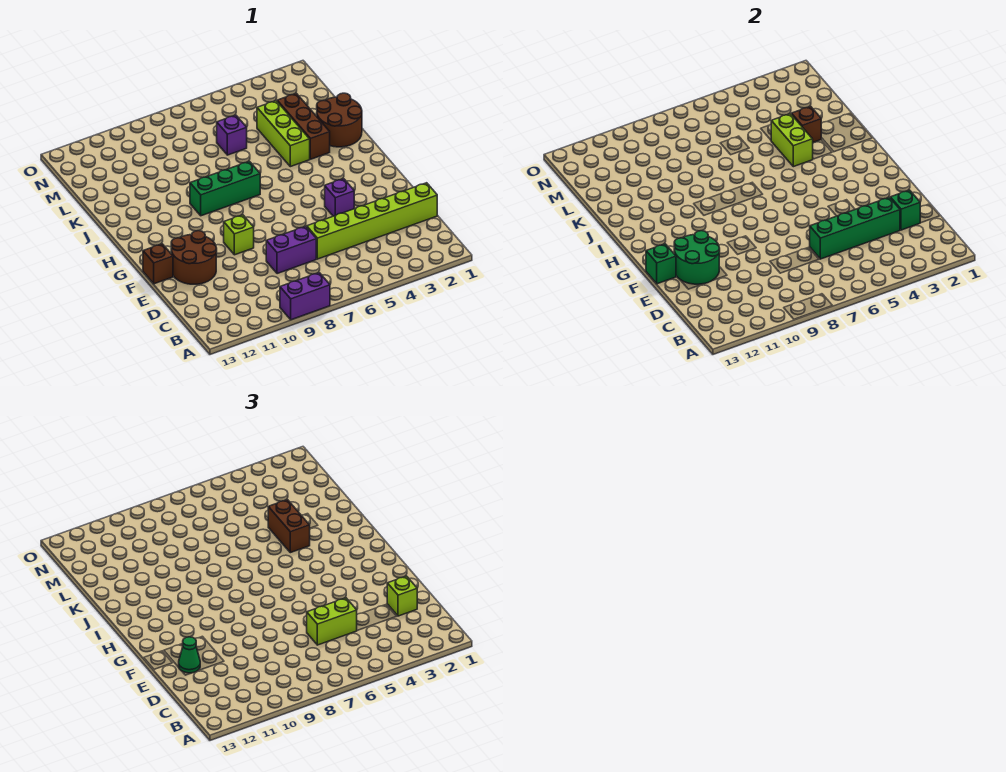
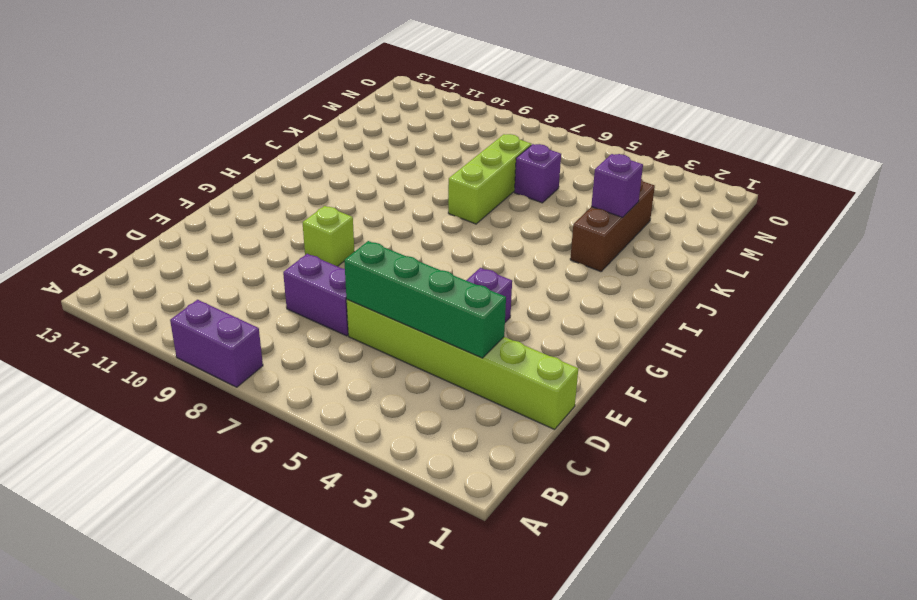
lime 1x3 brick [448,134,531,224] -> lime 1x3 brick moved to [257,101,310,167]
purple 1x1 brick [591,154,643,217] -> brown 1x1 brick [792,106,821,142]
none -> brown 2x2 round brick [171,231,217,284]
none -> brown 1x1 brick [143,244,173,284]
none -> green 1x3 brick [190,161,260,216]

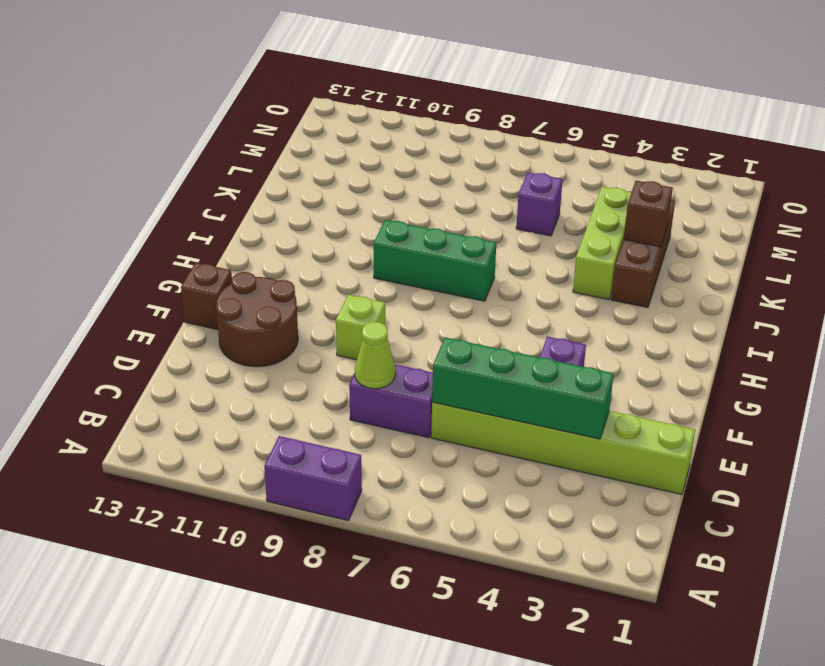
lime 1x1 cone [355,322,396,389] -> none
none -> brown 2x2 round brick [317,93,362,147]
none -> green 1x1 brick [890,190,920,230]
none -> green 2x2 round brick [674,231,720,284]

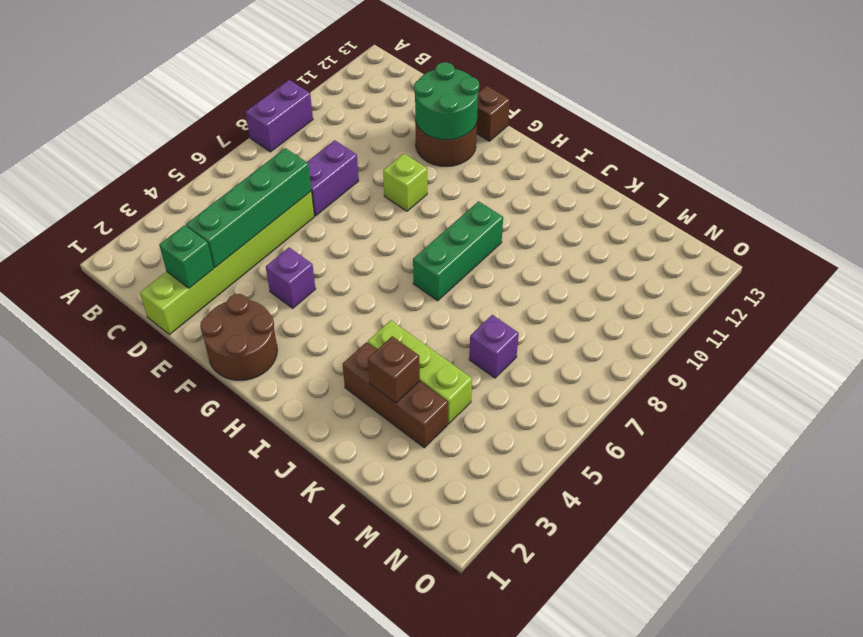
brown 2x2 round brick [200,294,277,380] -> brown 2x2 round brick moved to [317,93,362,147]
none -> green 1x1 brick [646,244,676,284]
none -> lime 1x2 brick [771,114,813,167]
none -> lime 1x1 brick [387,576,417,616]

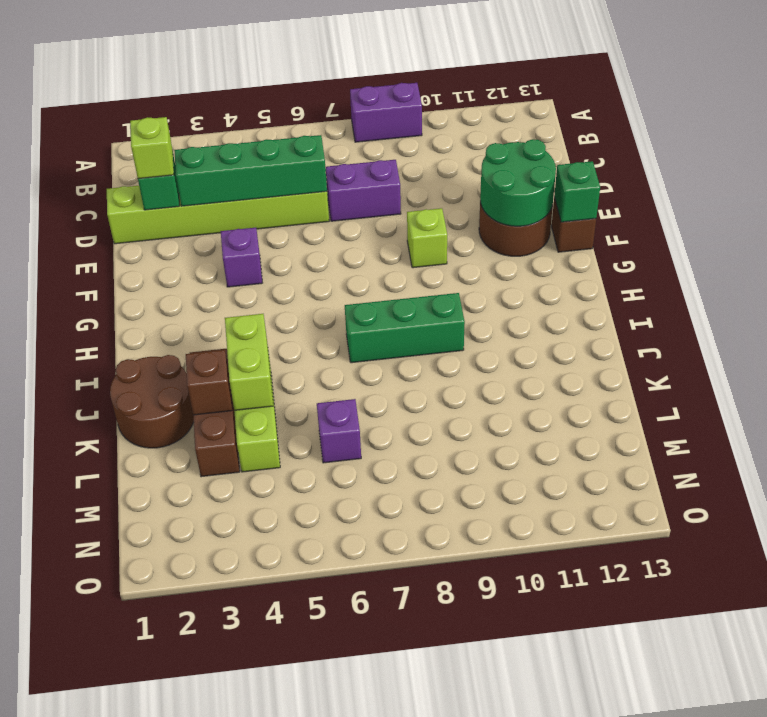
none -> lime 1x2 brick [307,598,357,645]
none -> green 1x1 cone [179,637,200,673]
none -> brown 1x2 brick [268,500,310,553]

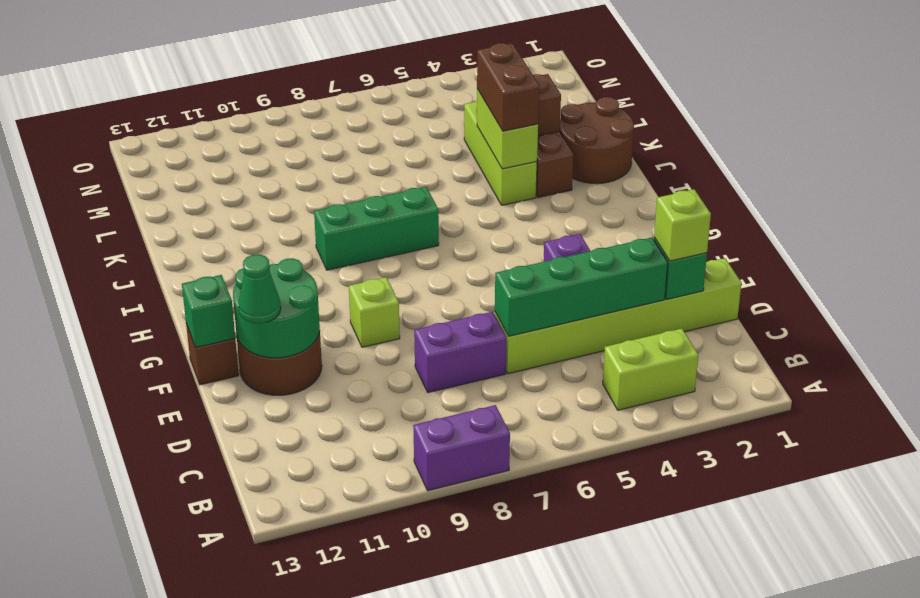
lime 1x2 brick [603,329,698,410] -> lime 1x2 brick moved to [307,598,357,645]
none -> purple 1x1 brick [217,115,247,155]

